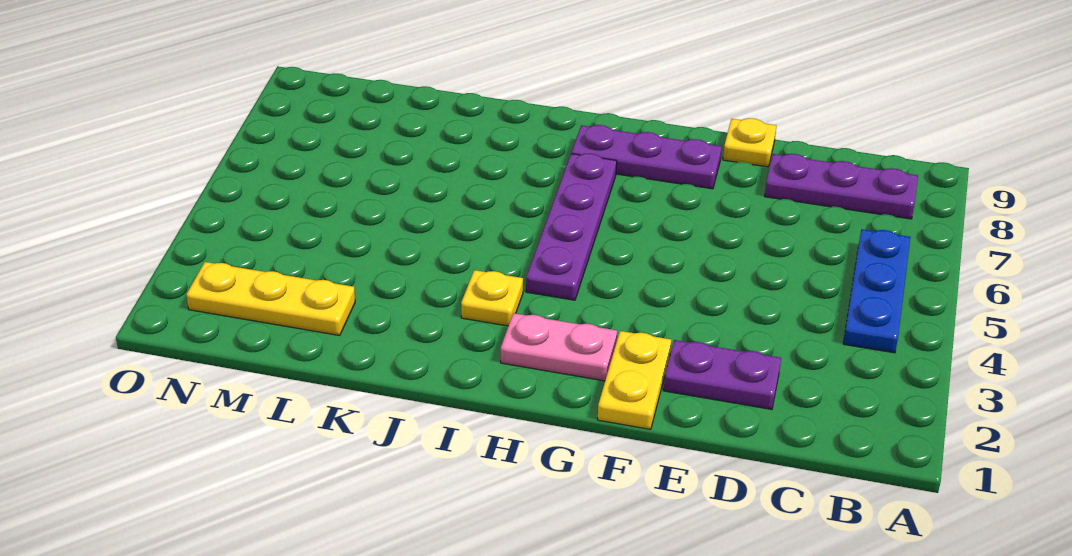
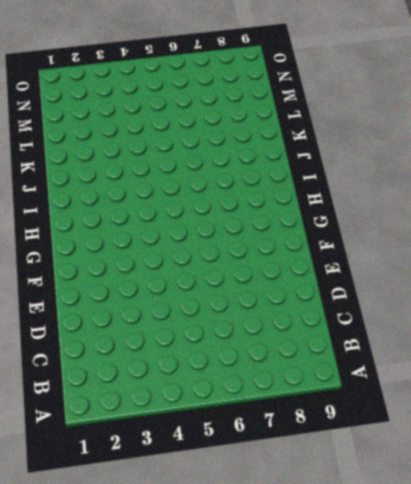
none -> blue 1x3 plate [843,229,910,353]
none -> purple 1x3 plate [765,154,918,219]

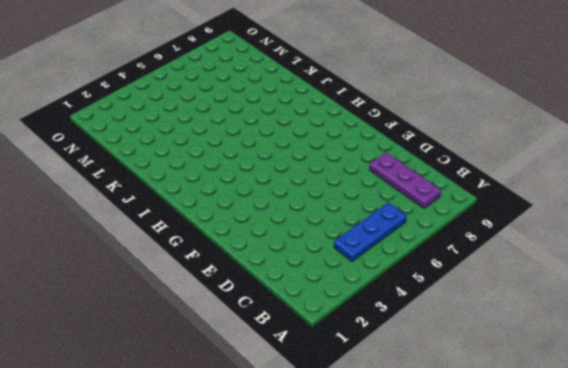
none -> purple 1x2 plate [664,340,781,409]
none -> yellow 1x1 plate [723,118,777,167]

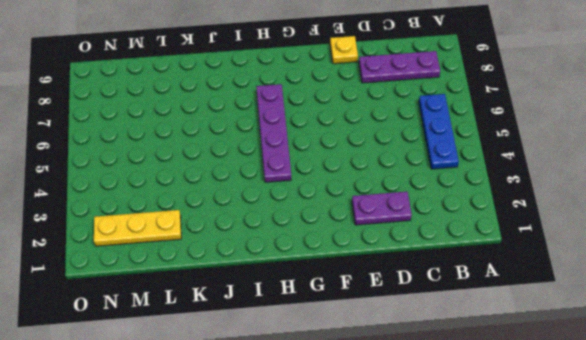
none -> yellow 1x2 plate [598,331,671,429]
none -> purple 1x3 plate [571,125,722,189]

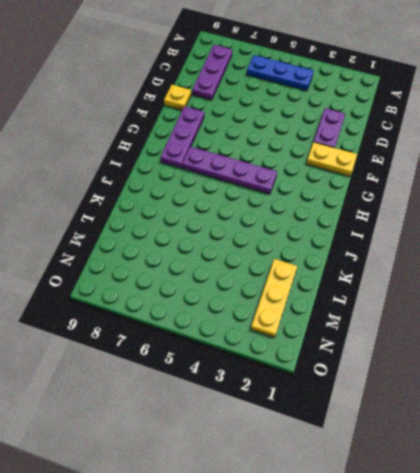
none -> pink 1x2 plate [501,313,617,381]
none -> yellow 1x1 plate [461,270,523,326]

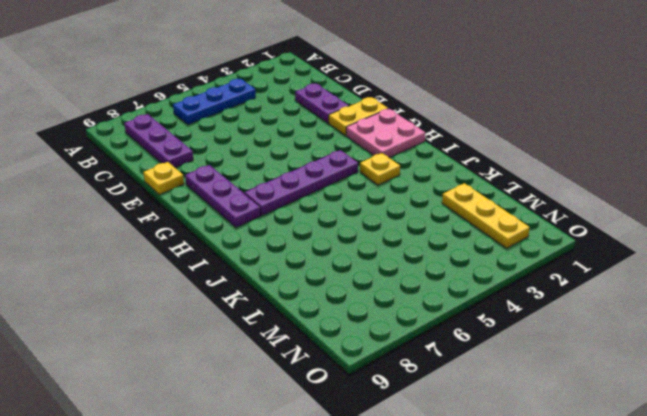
pink 2x2 plate [346,109,425,158] -> pink 1x2 plate [501,313,617,381]

